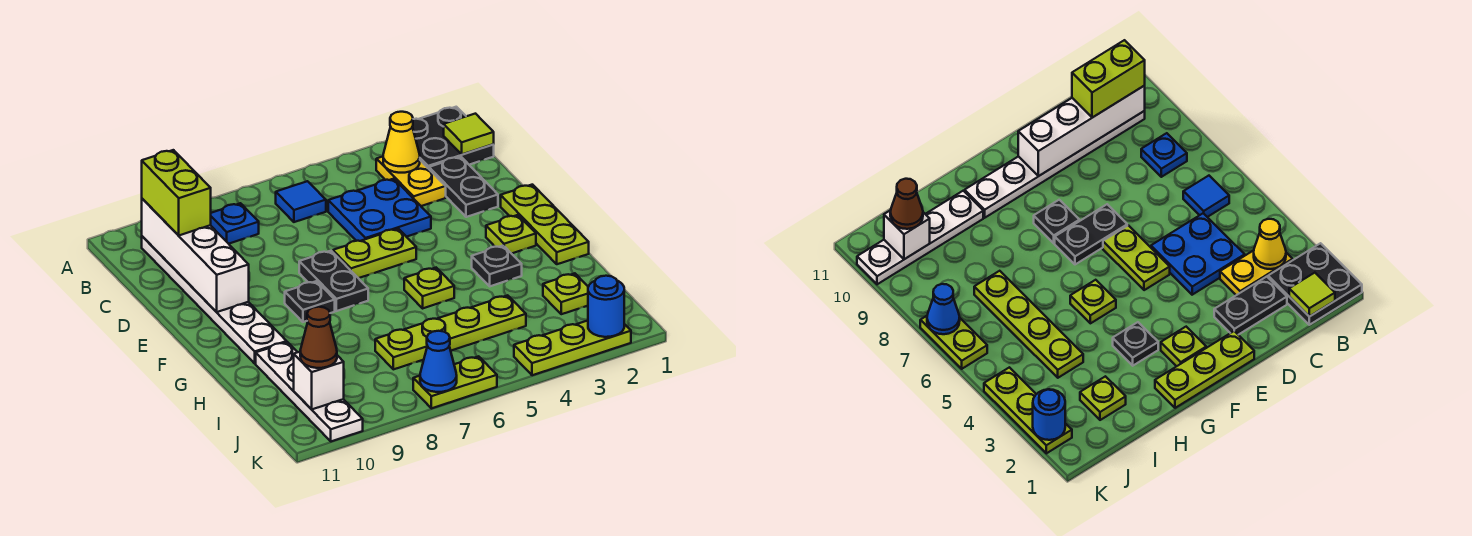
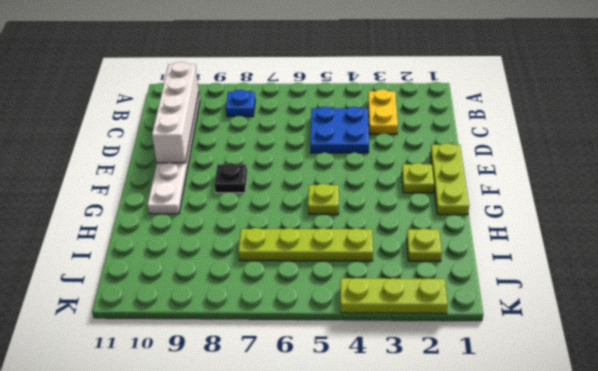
none -> black 2x2 plate [412,107,494,169]
none -> blue 1x1 tile [276,181,326,222]
none -> black 1x2 plate [429,157,498,217]

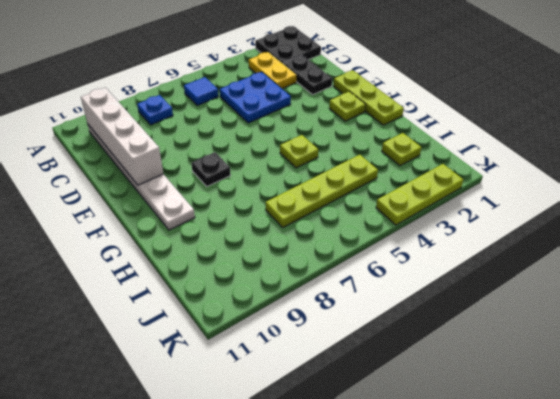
none -> lime 1x2 plate [333,229,416,278]
none -> black 1x2 plate [299,251,368,311]
none -> black 1x1 plate [472,245,522,286]

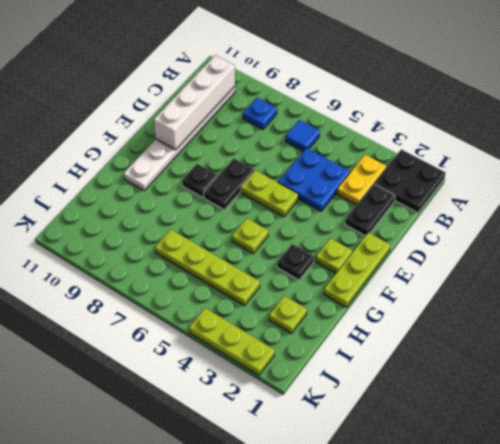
none -> white 1x4 plate [256,342,363,441]
none -> lime 1x2 plate [413,356,497,408]
none -> lime 1x1 tile [444,114,494,154]

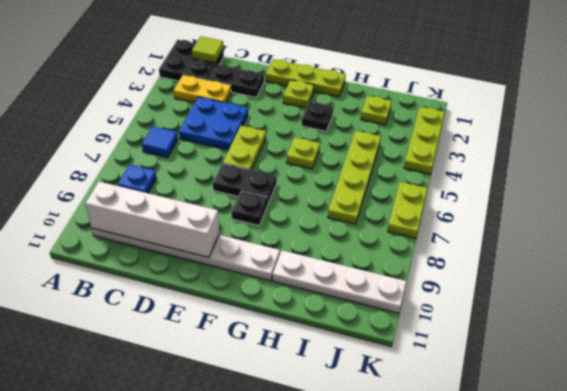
none -> yellow 1x1 cone [383,112,420,173]
none -> white 1x1 brick [294,352,344,409]
none -> blue 1x1 round brick [588,276,624,337]

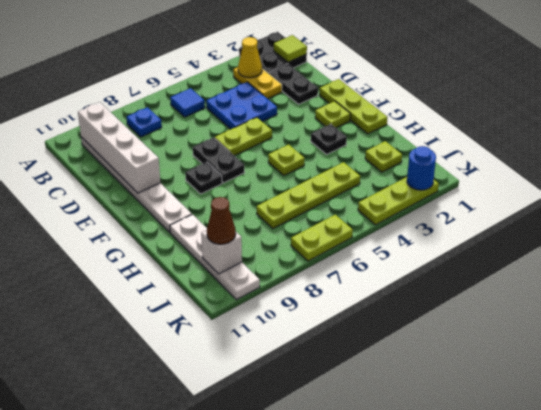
none -> blue 1x1 cone [420,331,457,392]
none -> lime 1x2 brick [142,150,211,235]

